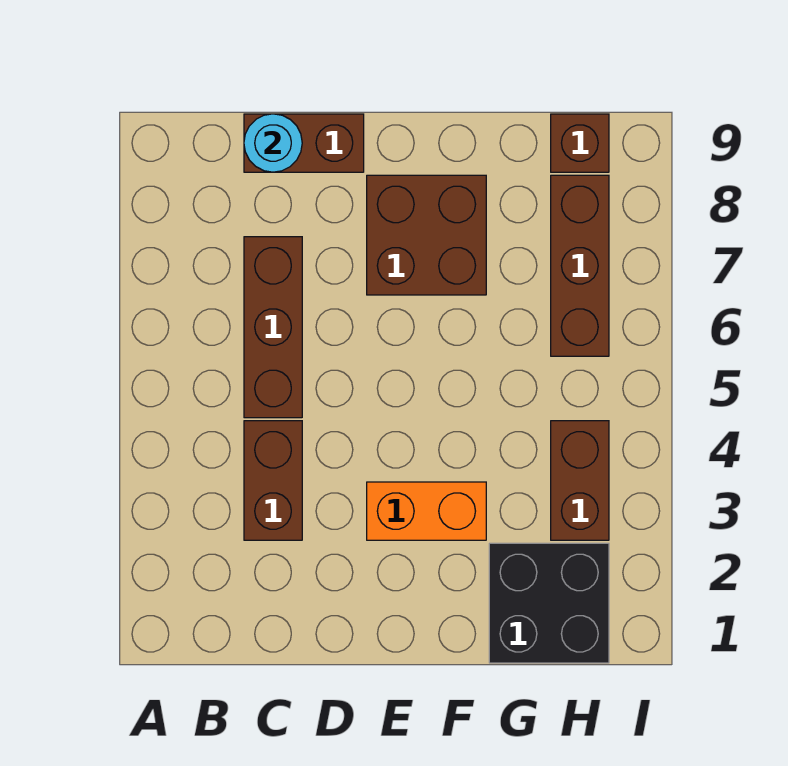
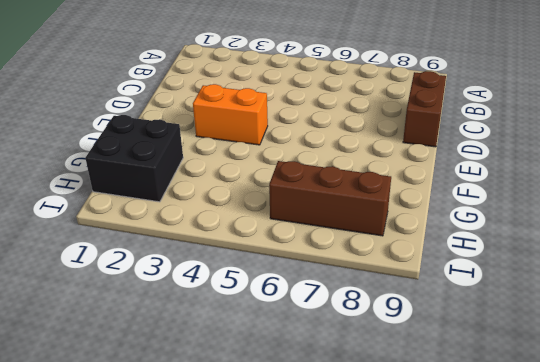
orange 1x2 brick [193,84,268,145] -> orange 1x2 brick turned to [367,482,486,540]
none -> brown 1x2 brick [244,421,302,540]
none -> brown 1x3 brick [244,237,302,418]

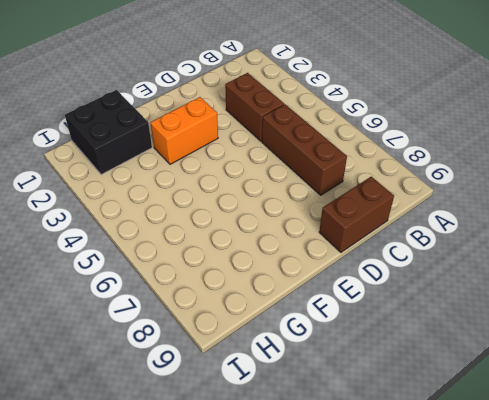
none -> brown 2x2 brick [367,175,486,295]
none -> brown 1x2 brick [551,421,609,540]

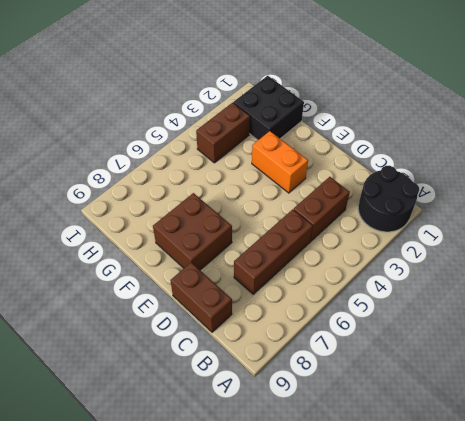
black 2x2 round brick [358,166,419,232] -> none
none -> brown 1x3 brick [551,175,609,356]
none -> brown 1x1 brick [551,114,609,172]

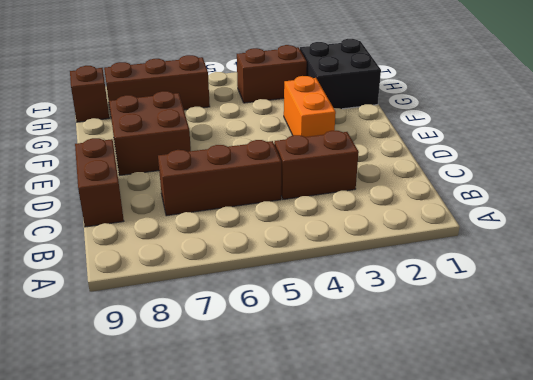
none -> cyan 1x1 round brick [244,114,302,172]

